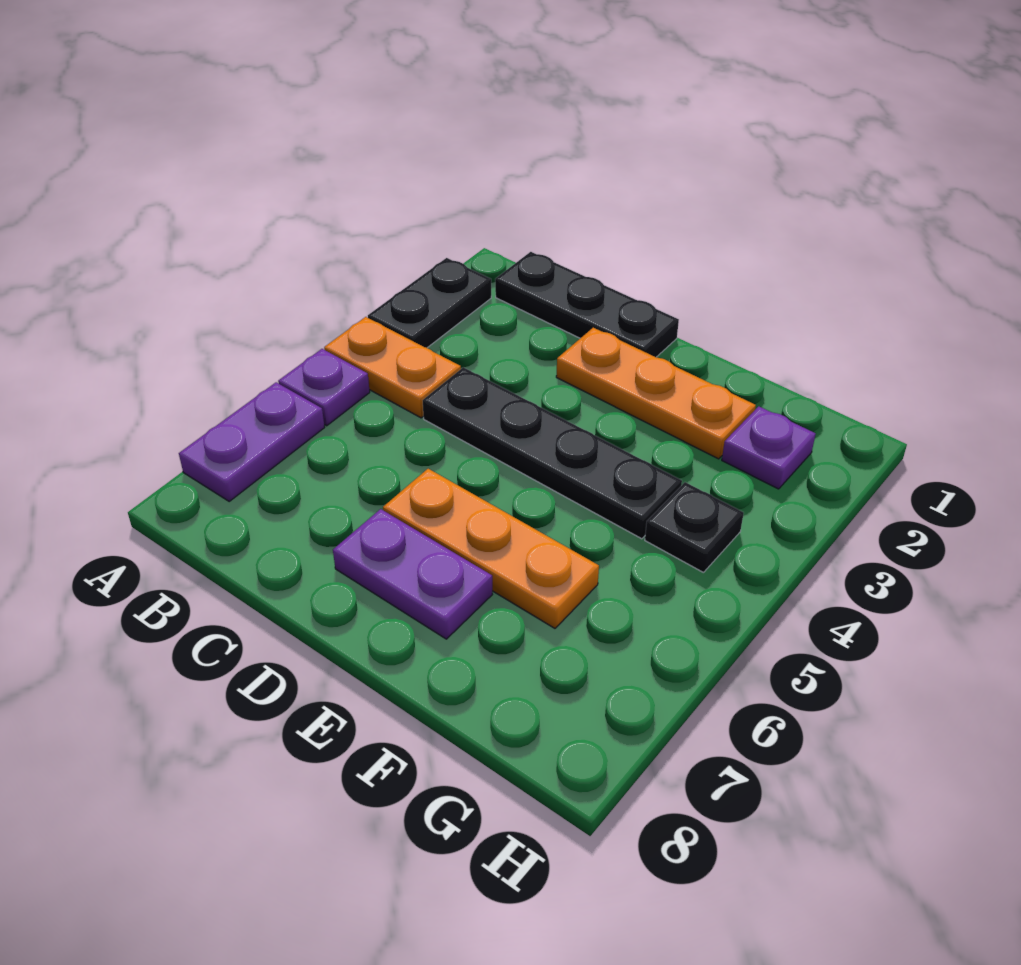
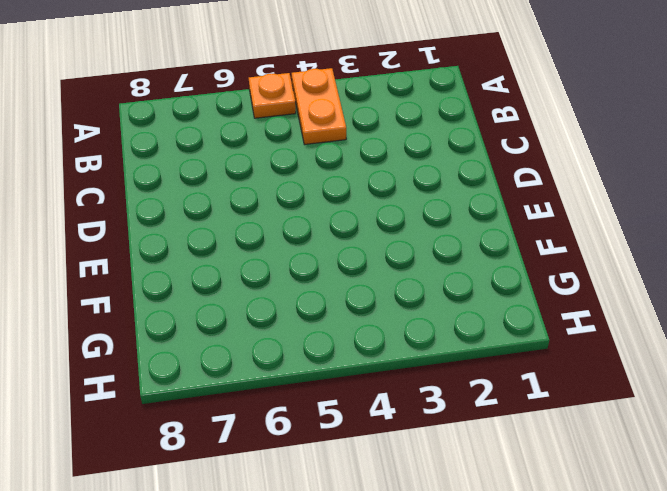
orange 1x1 plate [249,73,296,118] -> purple 1x1 plate [278,349,370,426]
none -> black 1x2 plate [368,258,491,348]
none -> purple 1x2 plate [179,382,325,501]

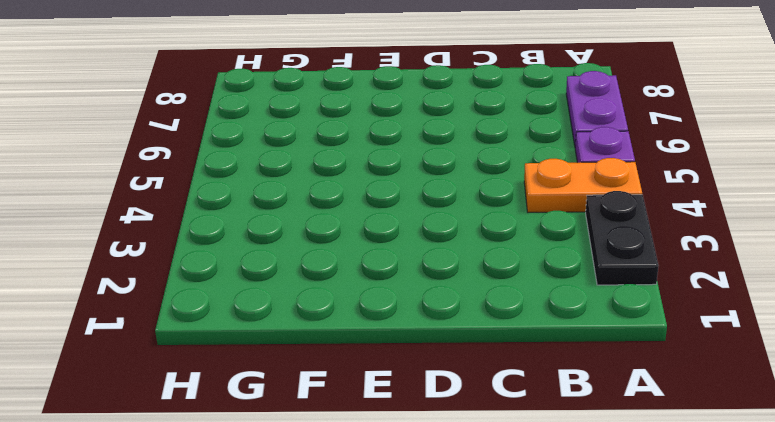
none -> black 1x3 plate [495,252,679,357]
none -> black 1x4 plate [423,367,682,539]

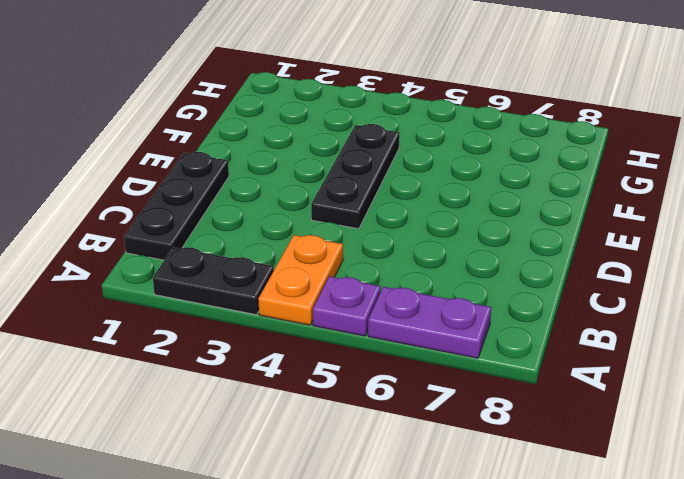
black 1x3 plate [311,124,400,229] -> black 1x4 plate [423,367,682,539]
none -> orange 1x3 plate [556,328,756,459]
none -> orange 1x3 plate [383,469,599,628]

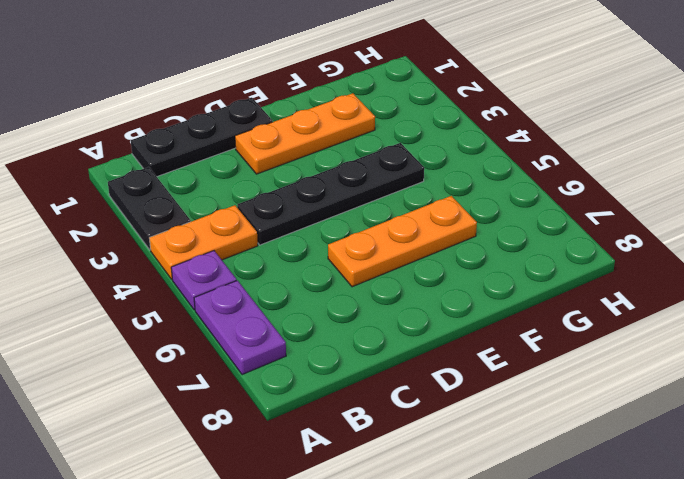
none -> purple 1x2 plate [333,509,492,639]
none -> purple 1x1 plate [722,406,816,489]

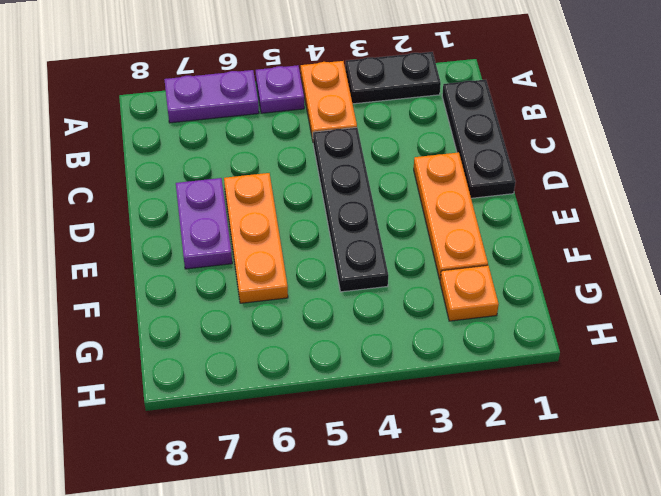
orange 1x1 plate [440,265,499,321] -> purple 1x1 plate [722,406,816,489]
none -> black 1x1 plate [645,482,744,573]

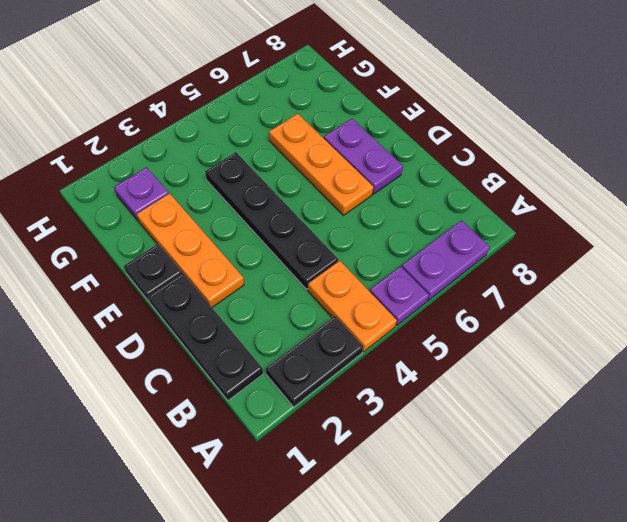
black 1x1 plate [124,244,182,302] -> black 1x1 plate moved to [645,482,744,573]

